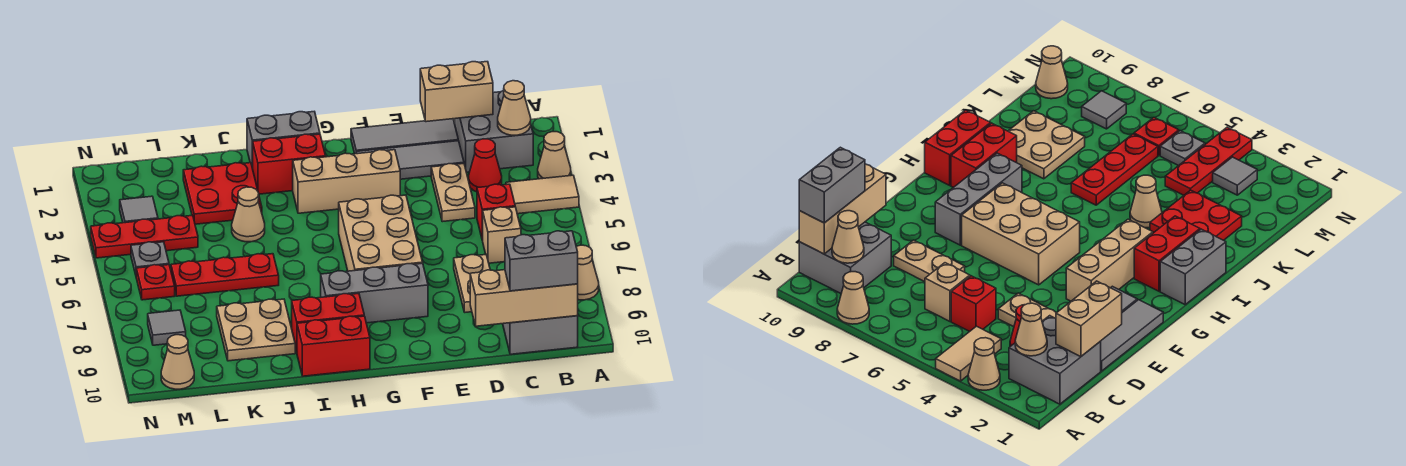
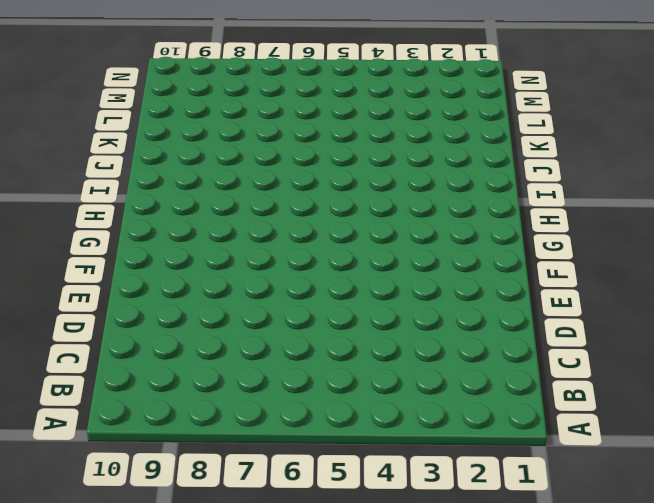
none -> tan 1x1 cone [538,132,571,179]
none -> tan 1x2 tile [506,175,579,214]
none -> tan 1x1 cone [576,245,599,300]
none -> grey 2x2 brick [455,91,533,172]

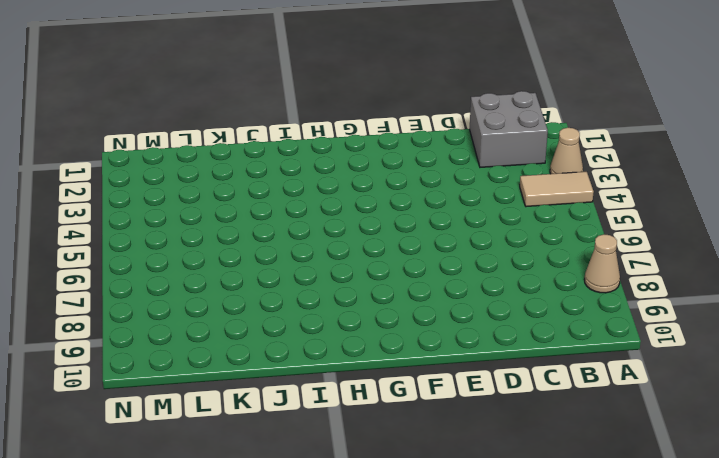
none -> grey 2x2 brick [503,316,578,354]
none -> red 1x1 cone [469,139,502,192]
none -> red 1x1 brick [477,184,515,240]
none -> tan 1x1 brick [483,207,521,263]

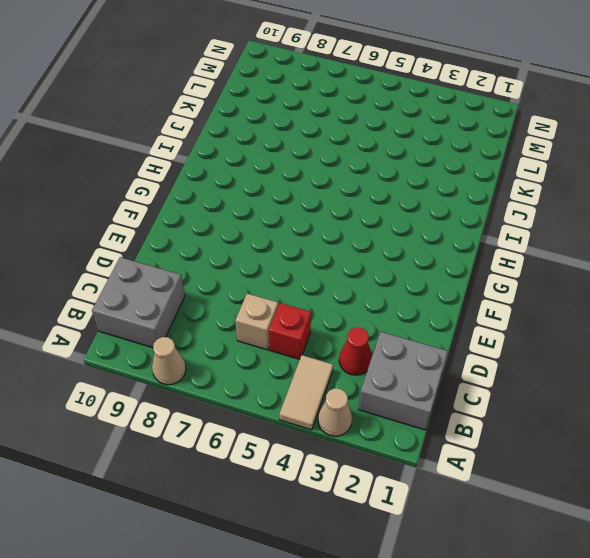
none -> grey 1x3 tile [351,119,458,154]
none -> grey 1x3 tile [357,141,464,179]
none -> tan 1x2 plate [431,164,475,222]
none -> tan 1x2 plate [454,255,490,312]

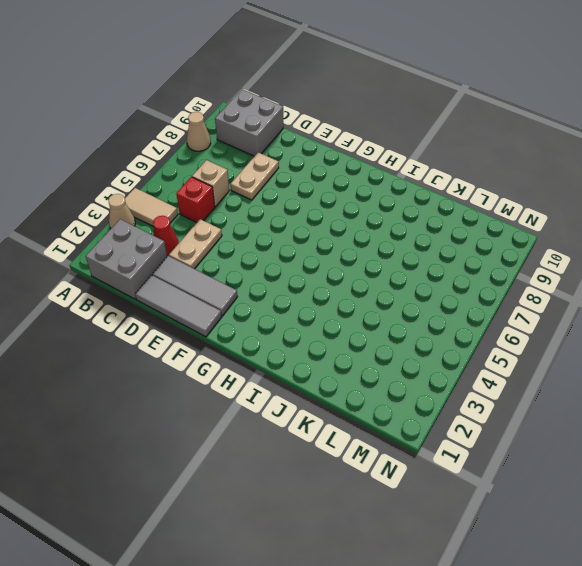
none -> tan 1x3 brick [293,150,400,213]
none -> tan 2x3 brick [339,195,423,271]
none -> grey 1x3 brick [321,263,428,323]
none -> grey 1x2 brick [247,112,320,169]

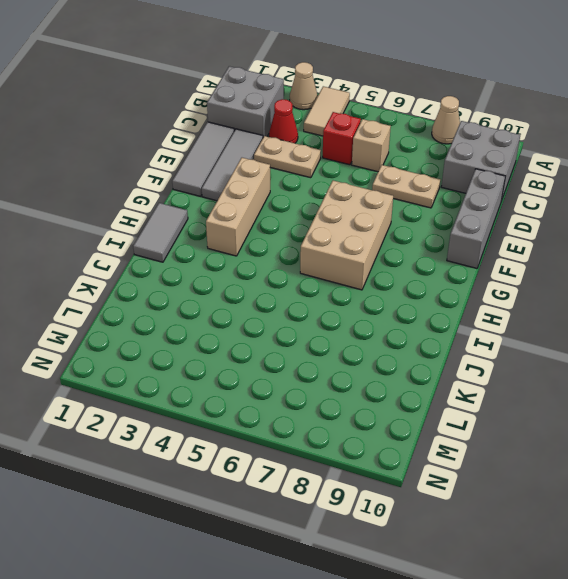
grey 1x3 brick [447,169,506,268] -> grey 1x3 brick moved to [321,263,428,323]
tan 2x3 brick [300,181,393,290] -> tan 2x3 brick turned to [339,195,423,271]
grey 1x2 tile [133,203,188,262] -> grey 1x2 brick [247,112,320,169]
none -> red 1x2 brick [253,134,326,194]
none -> red 1x2 brick [292,294,364,352]
none -> red 1x2 brick [297,316,370,376]
none -> red 2x2 plate [183,163,262,224]

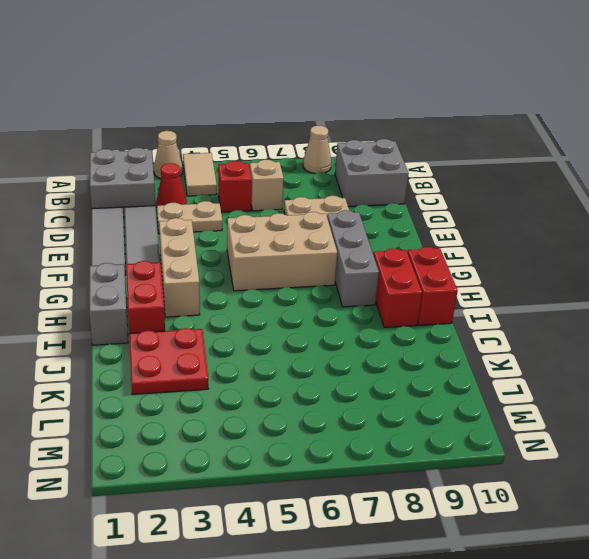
none -> tan 1x1 cone [232,187,265,242]
none -> red 1x3 plate [171,254,279,296]
none -> tan 2x2 plate [217,299,295,361]
none -> red 1x3 plate [91,215,198,258]

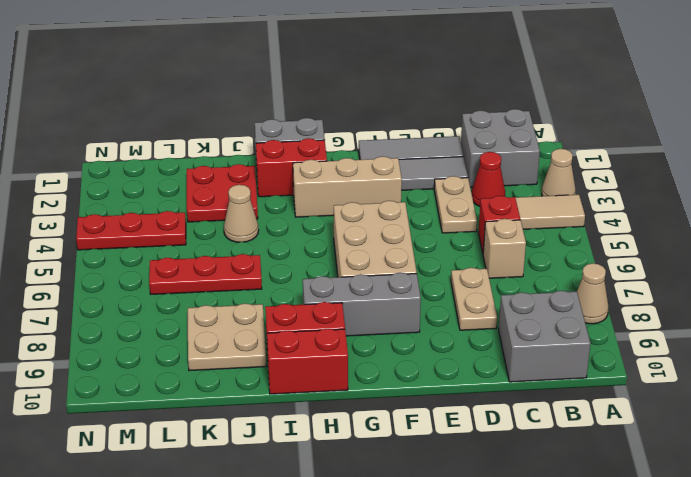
none -> grey 1x1 tile [120,196,158,223]
none -> grey 1x1 plate [131,242,169,275]
none -> red 1x1 plate [136,265,175,300]
none -> grey 1x1 tile [148,310,186,345]

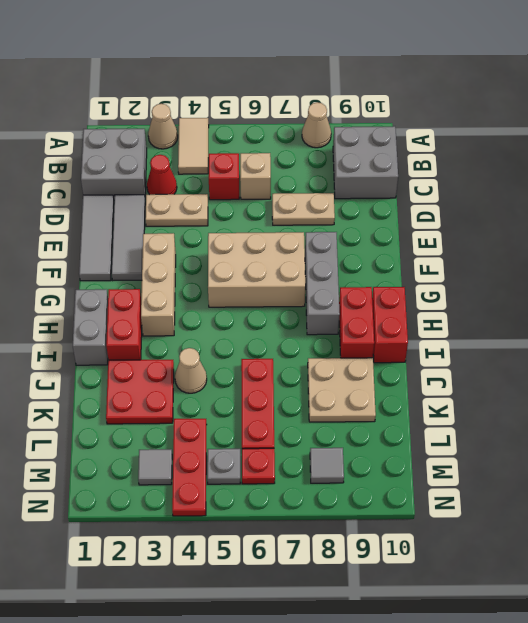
none -> tan 1x1 cone [161,335,194,389]
none -> tan 1x1 cone [498,81,531,135]
none -> tan 1x1 cone [832,211,864,263]
none -> tan 1x3 brick [470,270,578,326]

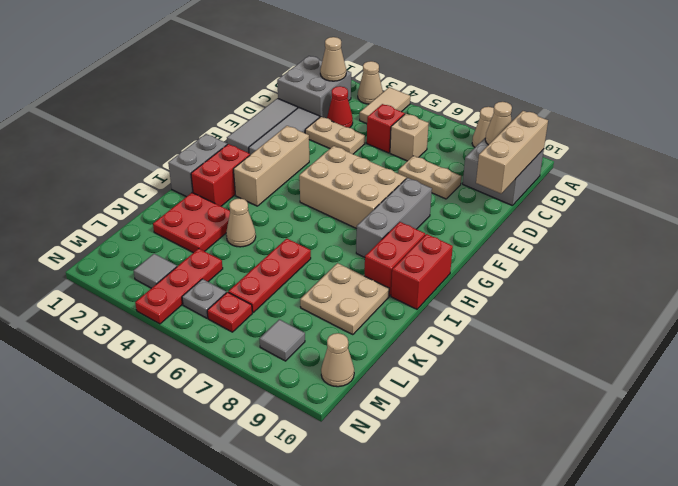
none -> tan 1x2 brick [420,62,493,122]
none -> grey 1x2 brick [505,231,578,291]

